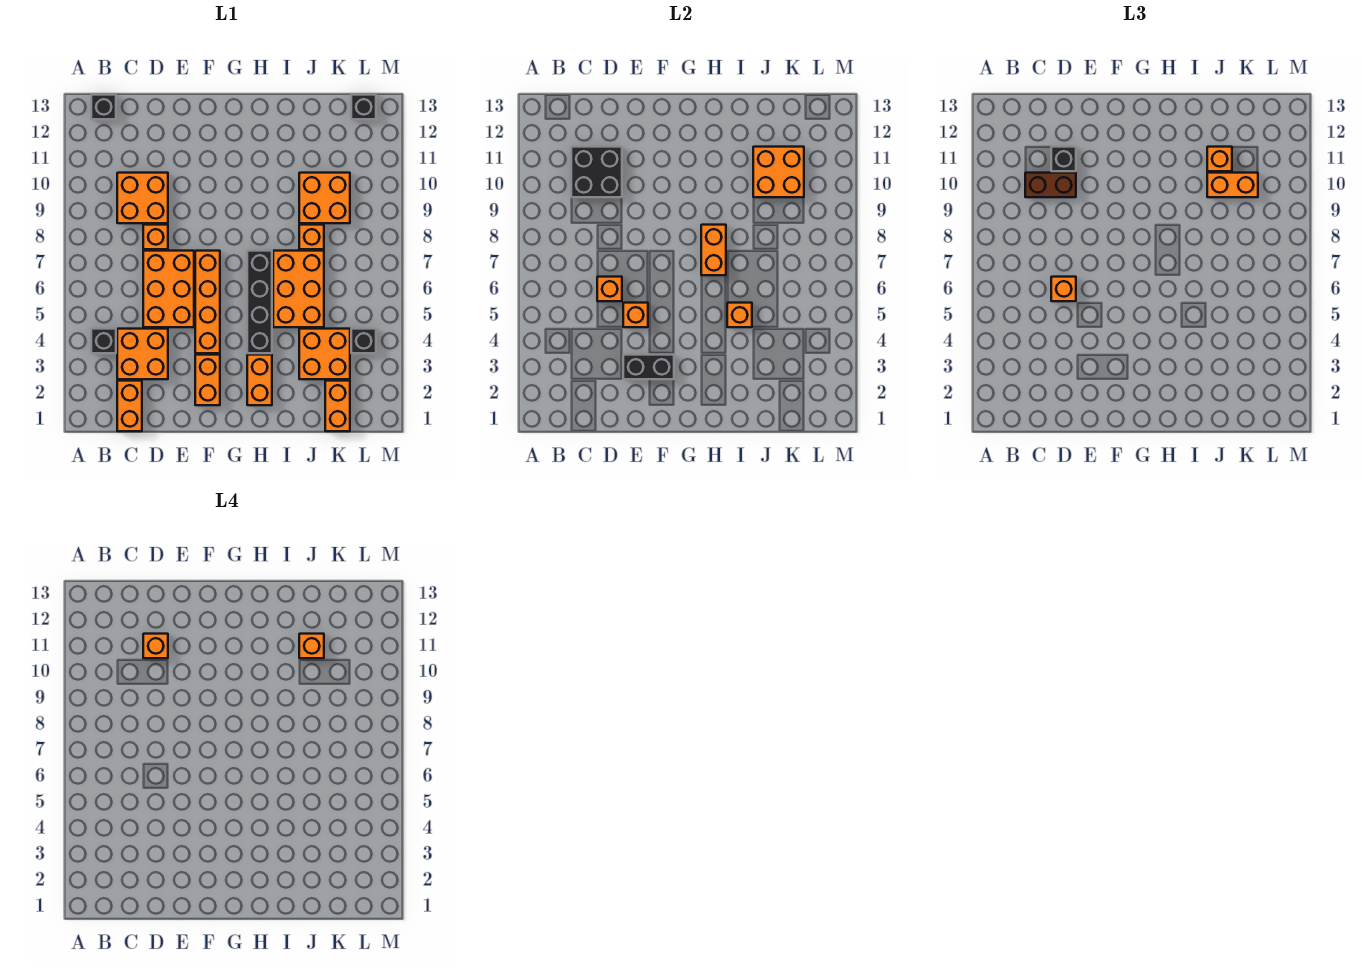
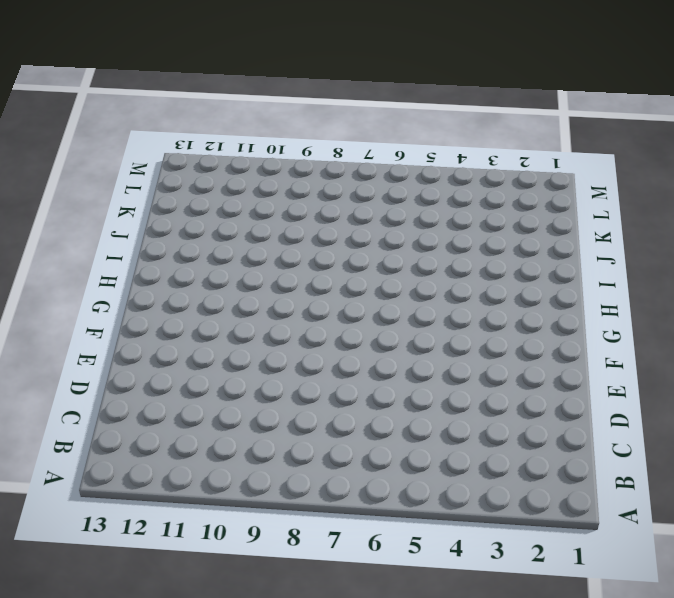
none -> black 1x1 brick [91,329,116,353]
none -> black 1x1 brick [91,95,116,119]
none -> orange 1x2 brick [117,381,142,431]
none -> orange 2x2 brick [117,329,168,379]

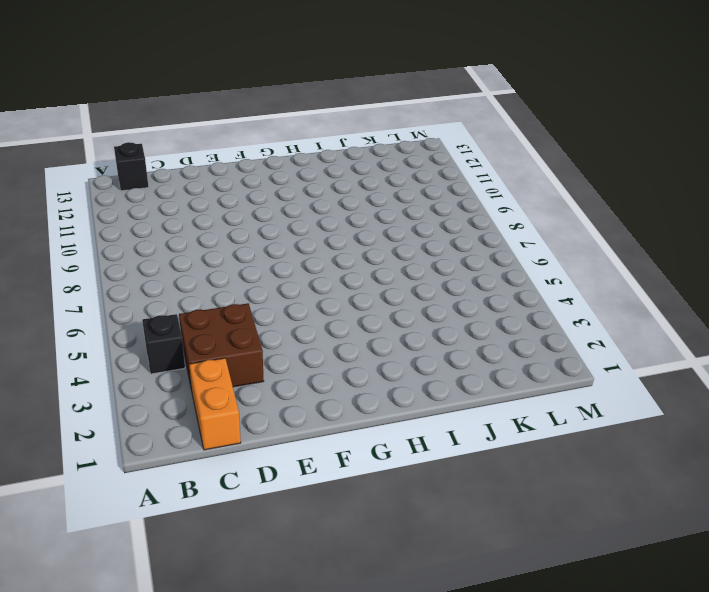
brown 2x2 brick [179,303,264,390] -> orange 2x2 brick [117,329,168,379]
none -> orange 2x2 brick [117,173,168,223]
none -> orange 2x3 brick [143,251,194,327]
none -> orange 1x1 brick [143,225,168,249]
none -> orange 1x2 brick [195,355,220,405]

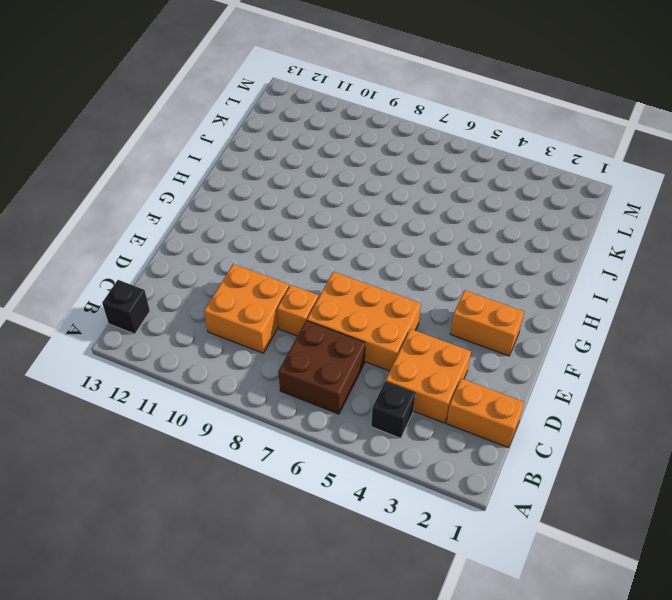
brown 2x2 brick [278,321,365,414] -> none
none -> orange 1x4 brick [195,251,220,353]
none -> orange 1x2 brick [247,355,272,405]
none -> black 1x4 brick [247,251,272,353]
none -> orange 2x3 brick [273,251,324,327]

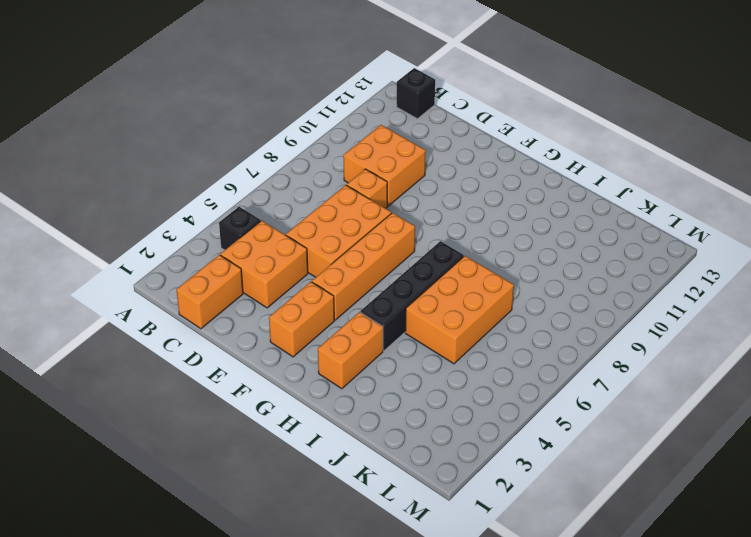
none -> orange 2x2 brick [299,329,350,379]
none -> orange 1x1 brick [299,225,324,249]
none -> orange 2x2 brick [299,173,350,223]
none -> orange 1x2 brick [325,381,350,431]

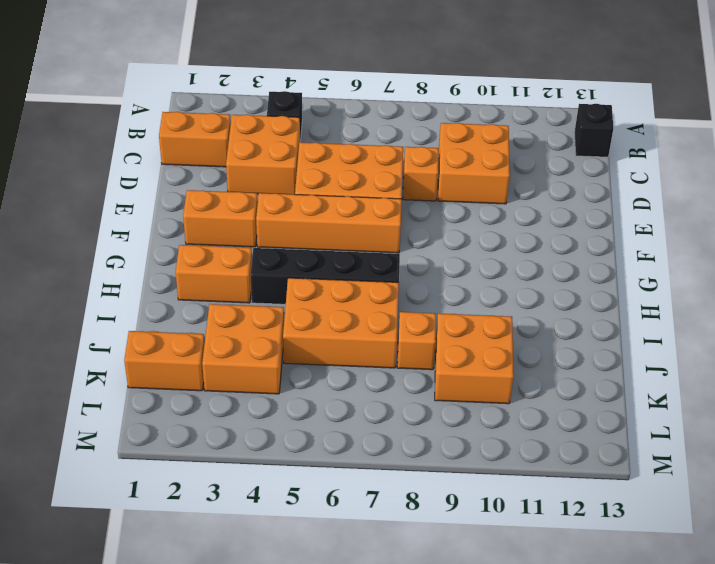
none -> black 1x1 brick [351,329,376,353]
none -> black 1x1 brick [351,95,376,119]
none -> black 2x2 brick [571,147,622,197]
none -> orange 1x1 brick [597,277,622,301]

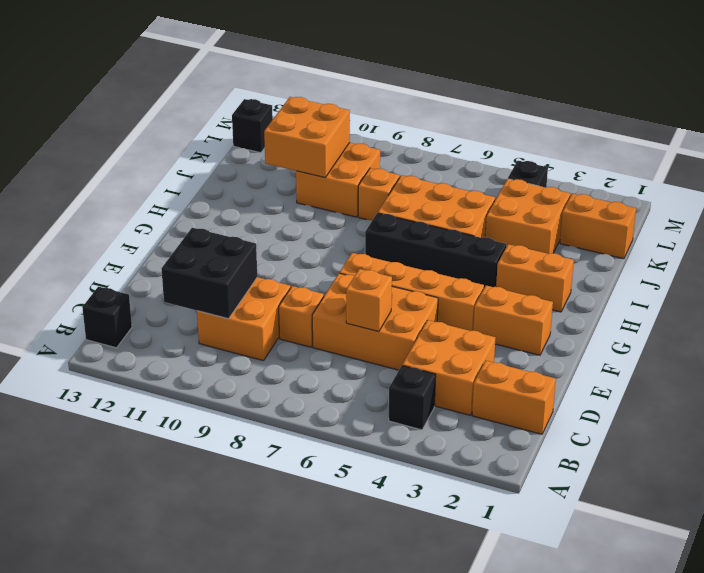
none -> black 1x2 brick [623,355,674,379]
none -> orange 1x1 brick [623,303,648,327]
none -> orange 1x2 brick [701,225,726,275]
none -> orange 1x1 brick [727,303,752,327]

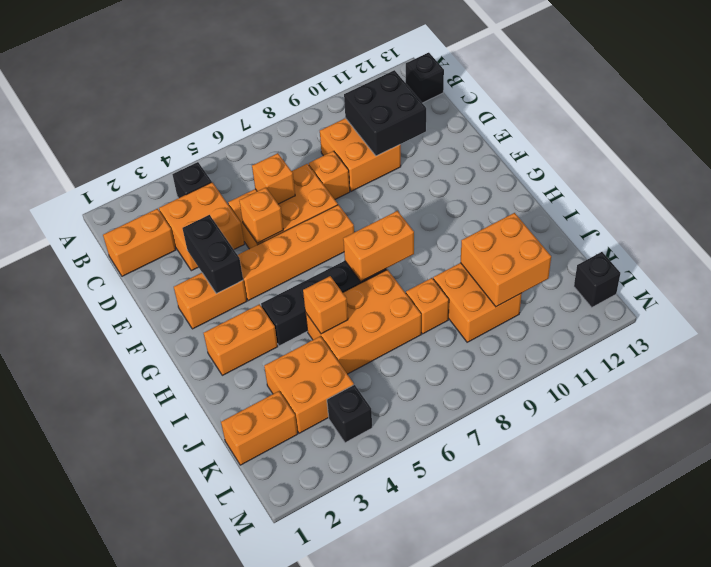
none -> brown 1x2 brick [1025,173,1076,197]
none -> orange 1x1 brick [1051,277,1076,301]
none -> black 1x1 brick [1051,147,1076,171]
none -> orange 1x2 brick [1207,173,1258,197]

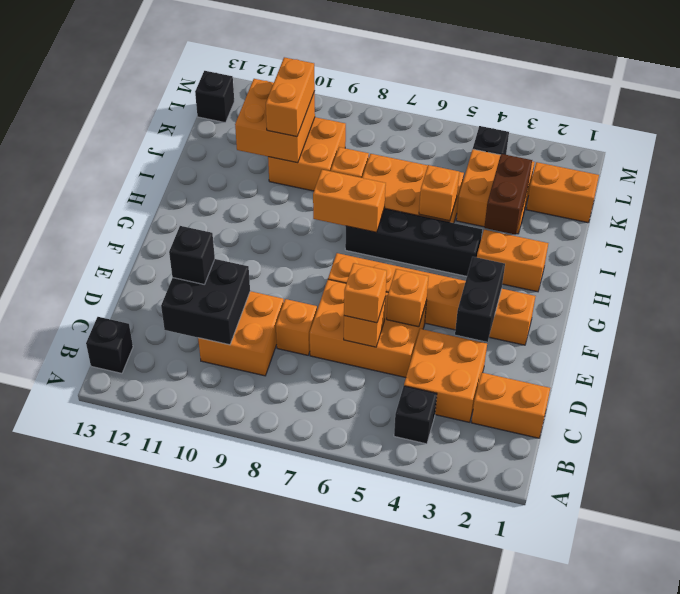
brown 1x2 brick [484,154,532,234] -> brown 1x2 brick moved to [1025,173,1076,197]
none -> orange 1x1 brick [1207,147,1232,171]
none -> orange 1x1 brick [143,634,168,658]
none -> orange 1x1 brick [299,634,324,658]

